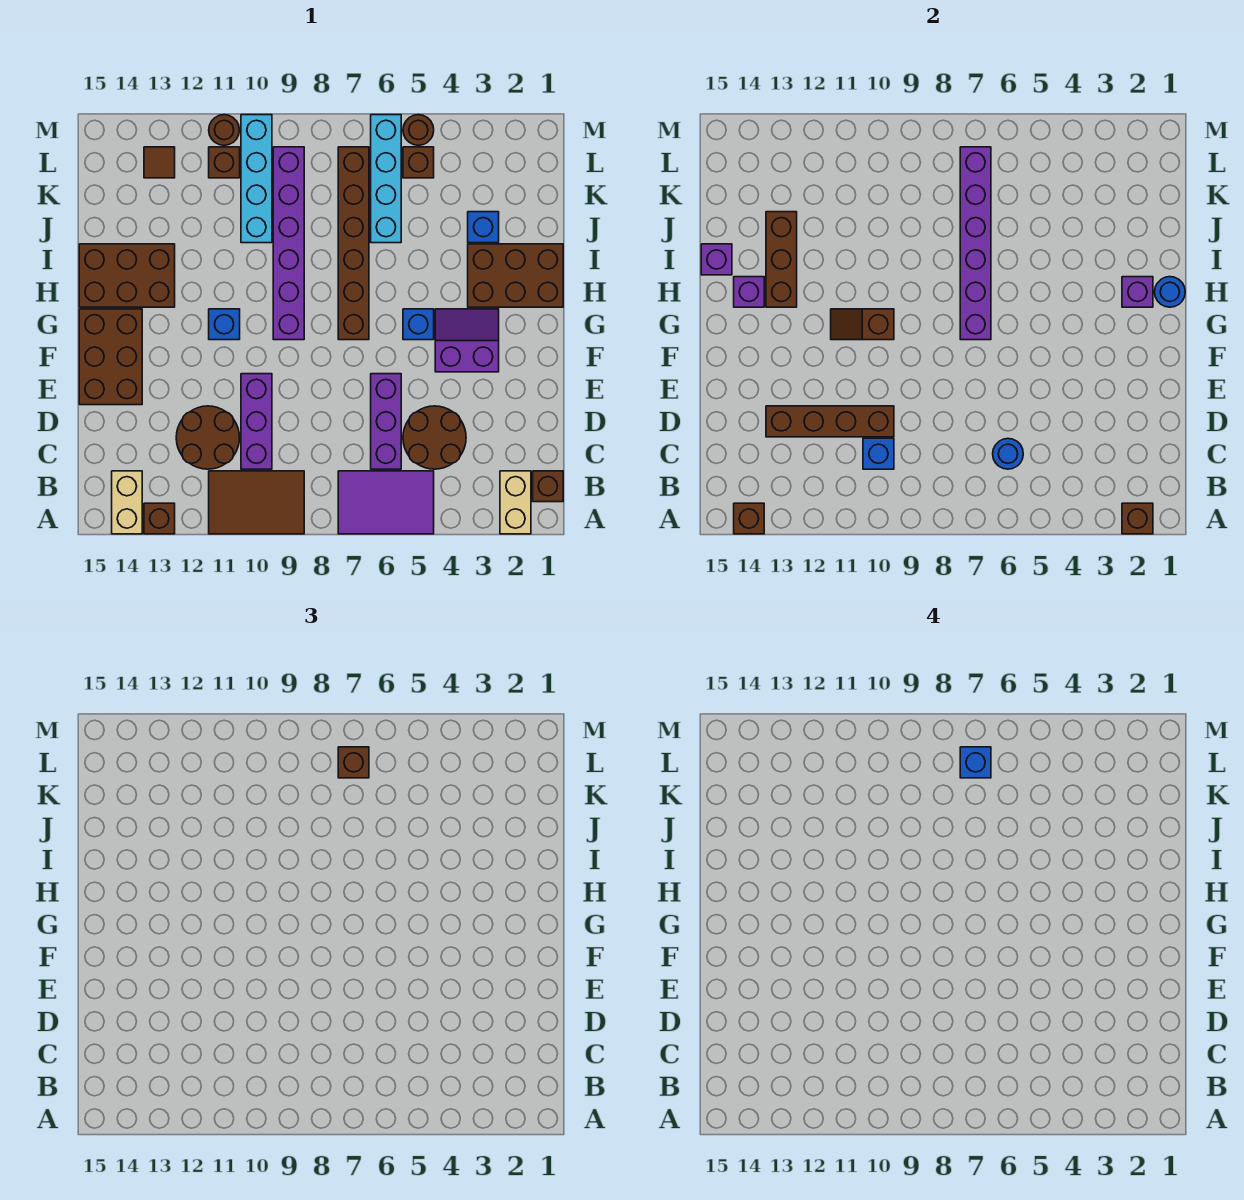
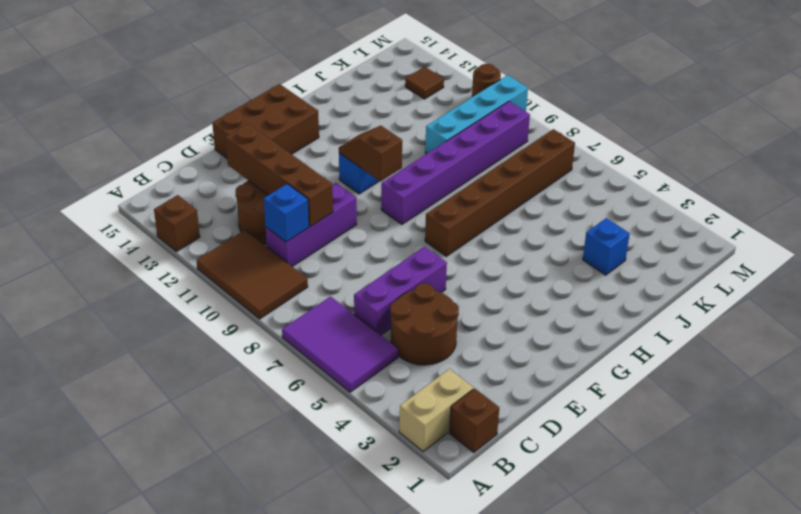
none -> tan 1x2 brick [112,471,142,534]
none -> purple 2x2 slope [435,309,499,372]
none -> blue 1x1 brick [403,309,434,340]
none -> brown 2x3 brick [468,244,563,307]

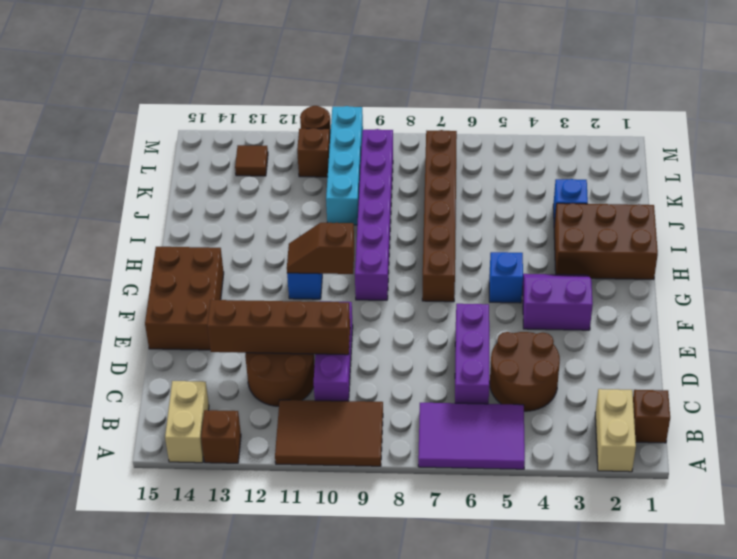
none -> brown 2x3 brick [79,244,175,307]
none -> cyan 1x4 brick [371,115,401,243]
none -> brown 1x1 brick [403,147,434,178]
none -> brown 1x1 round brick [403,115,434,145]

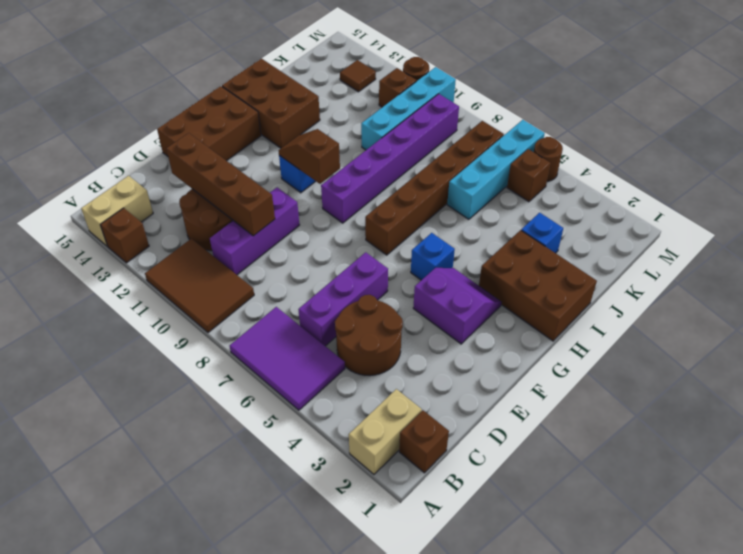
none -> brown 1x1 brick [1122,503,1153,534]
none -> brown 1x1 brick [734,503,764,534]
none -> blue 1x1 round brick [993,439,1023,469]
none -> blue 1x1 brick [863,438,894,469]

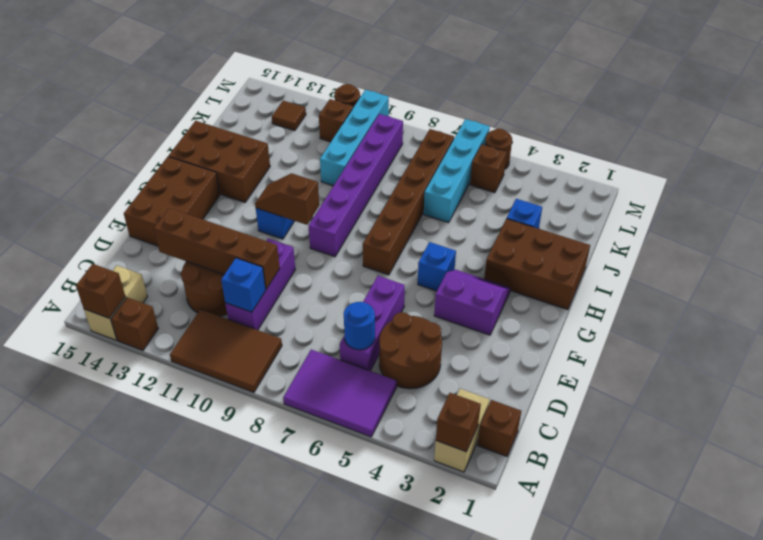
none -> purple 1x6 brick [960,147,991,340]
none -> blue 1x1 round brick [1155,277,1185,307]
none -> purple 1x1 brick [1122,277,1153,307]
none -> brown 1x3 brick [766,212,797,307]

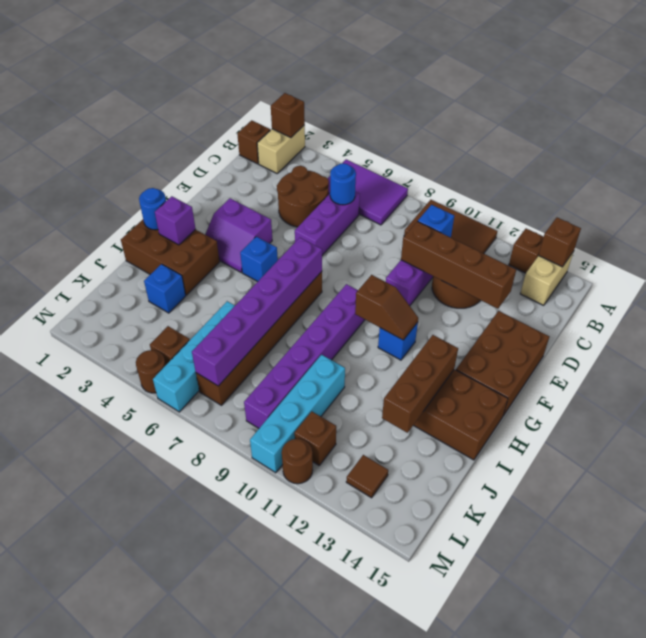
none -> purple 1x1 brick [734,277,764,307]
none -> purple 1x1 brick [701,244,732,275]
none -> brown 1x1 brick [338,747,369,778]
none -> blue 1x1 brick [960,747,991,778]

